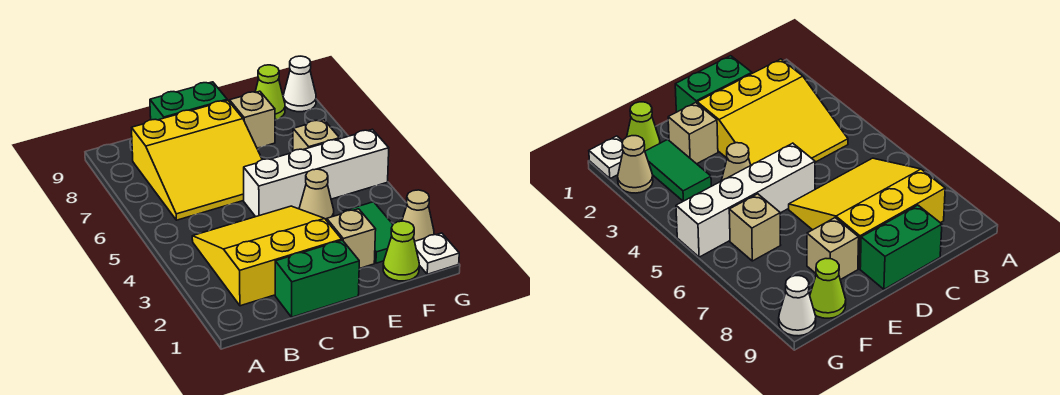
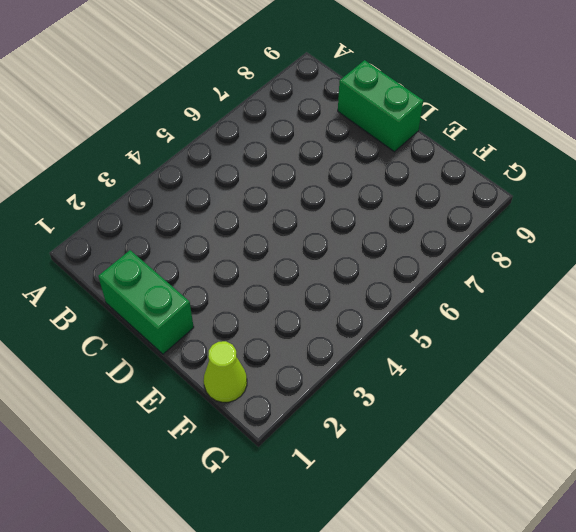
none -> yellow 3x3 slope [192,206,342,306]
none -> yellow 3x3 slope [132,100,262,220]
none -> white 1x4 brick [244,129,389,217]

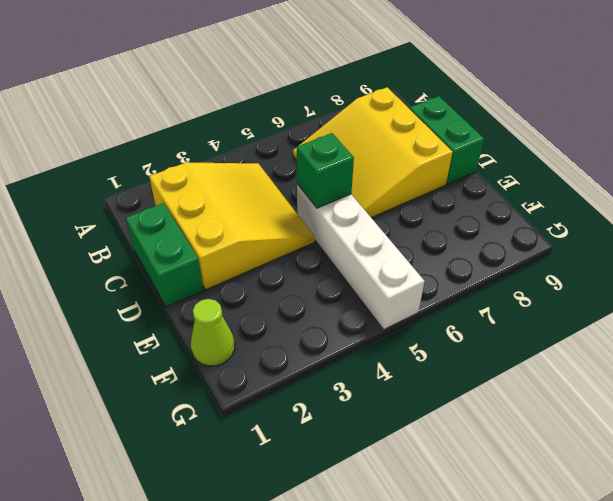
green 1x1 brick [297,133,354,208] -> none
none -> tan 1x1 brick [327,209,376,269]
none -> tan 1x1 cone [299,169,334,221]
none -> tan 1x1 brick [230,91,275,148]

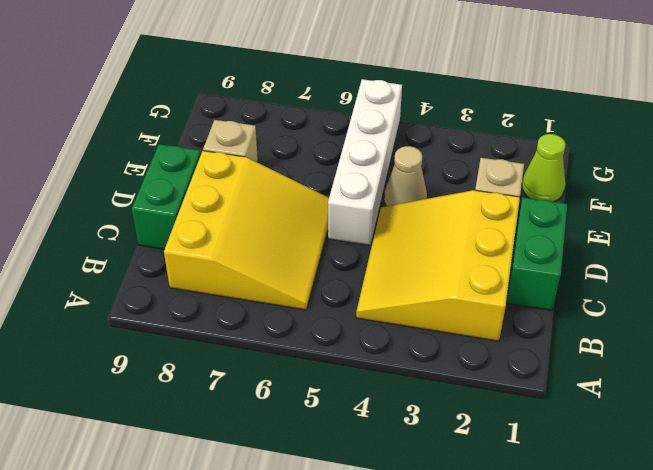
none -> green 1x2 tile [342,202,393,263]
none -> tan 1x1 brick [293,120,340,151]
none -> lime 1x1 cone [255,65,285,120]

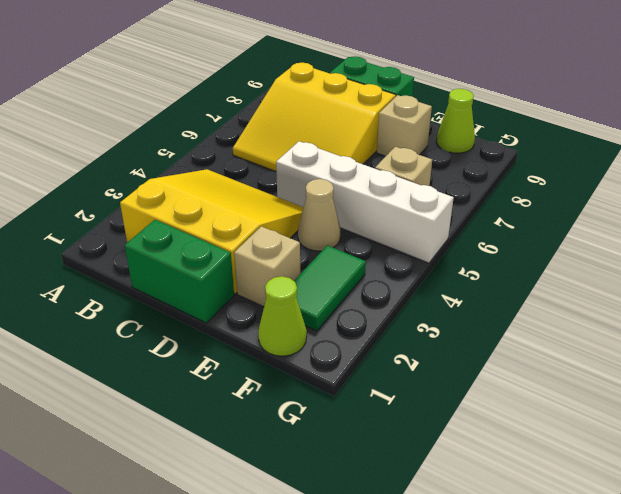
none -> white 1x1 plate [415,233,459,274]
none -> tan 1x1 cone [402,190,434,241]
none -> white 1x1 cone [283,56,316,112]

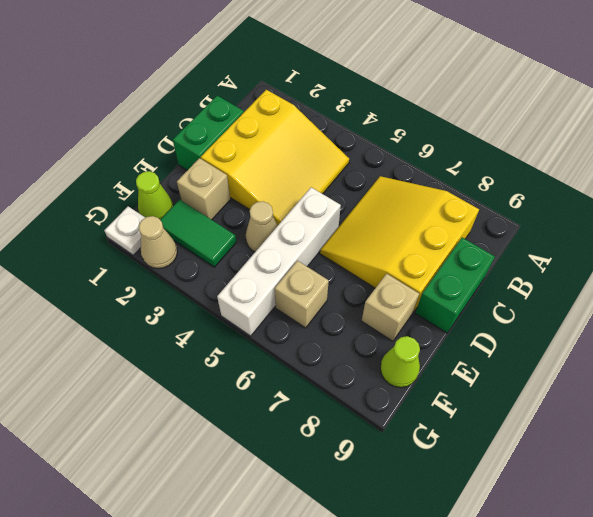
none -> white 1x1 cone [283,56,316,112]

